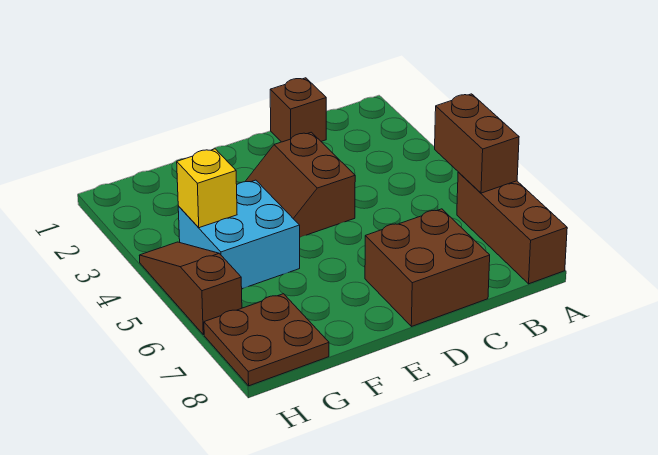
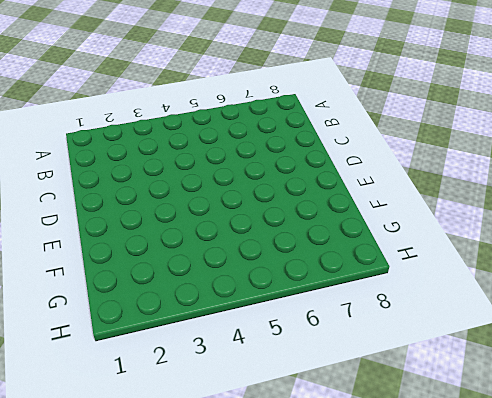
none -> brown 1x3 brick [457,172,567,284]
none -> brown 1x1 brick [270,78,326,142]

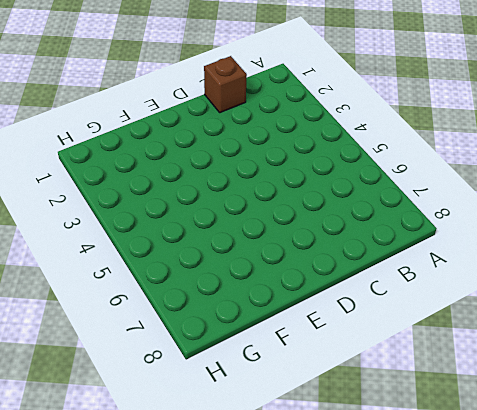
none -> brown 1x3 brick [457,172,567,284]
none -> brown 2x2 brick [365,209,490,327]

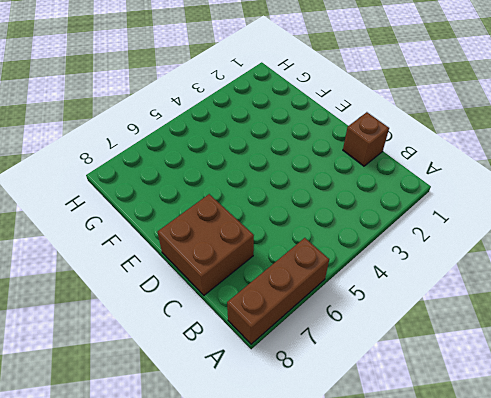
none -> brown 2x2 slope [245,132,355,237]
none -> cyan 2x2 brick [178,180,300,289]

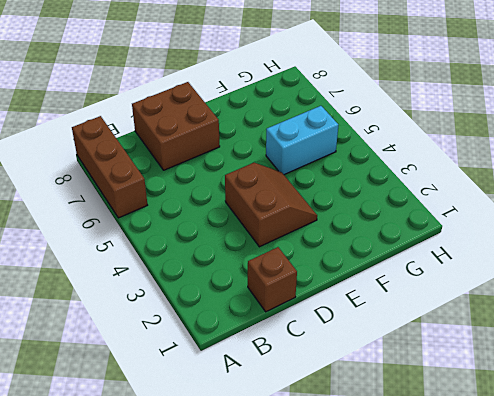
cyan 1x2 brick [266,106,338,175] -> cyan 2x2 brick [178,180,300,289]
none -> brown 2x2 plate [204,294,329,386]
none -> brown 1x3 slope [139,242,242,335]

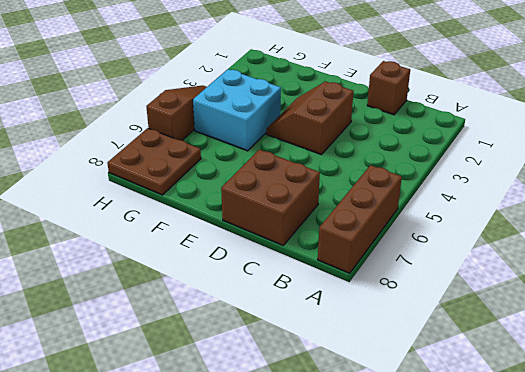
none -> brown 1x2 brick [435,94,519,193]
none -> yellow 1x1 brick [177,149,237,228]

